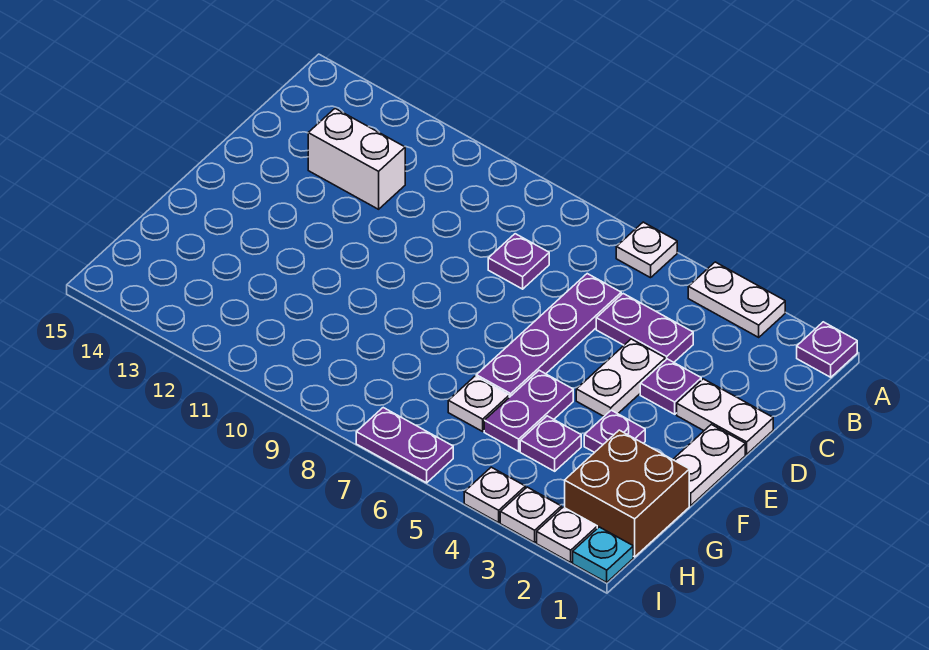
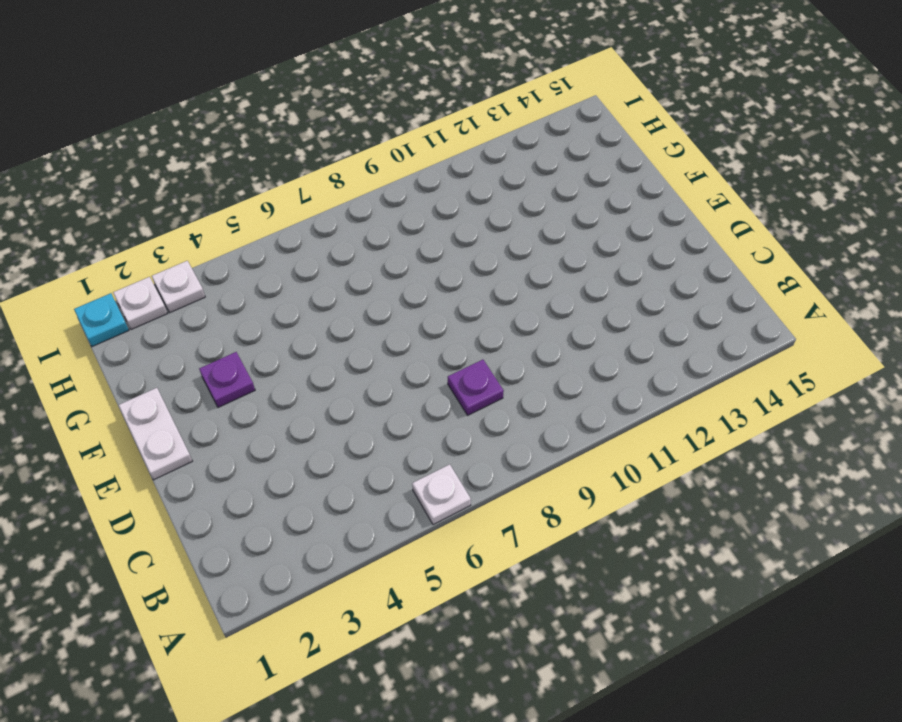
none -> purple 1x1 plate [797,322,857,377]
none -> white 1x2 plate [688,262,785,337]
none -> purple 1x2 plate [596,294,693,362]

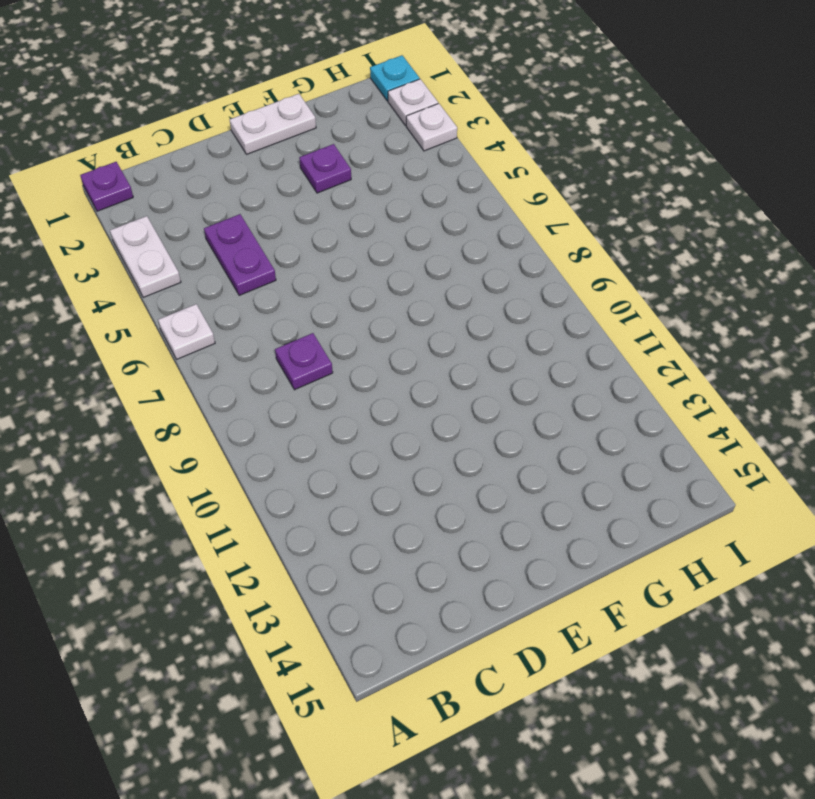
none -> purple 1x4 plate [476,274,621,397]
none -> white 1x2 brick [308,108,405,209]
none -> white 1x2 plate [677,379,773,454]

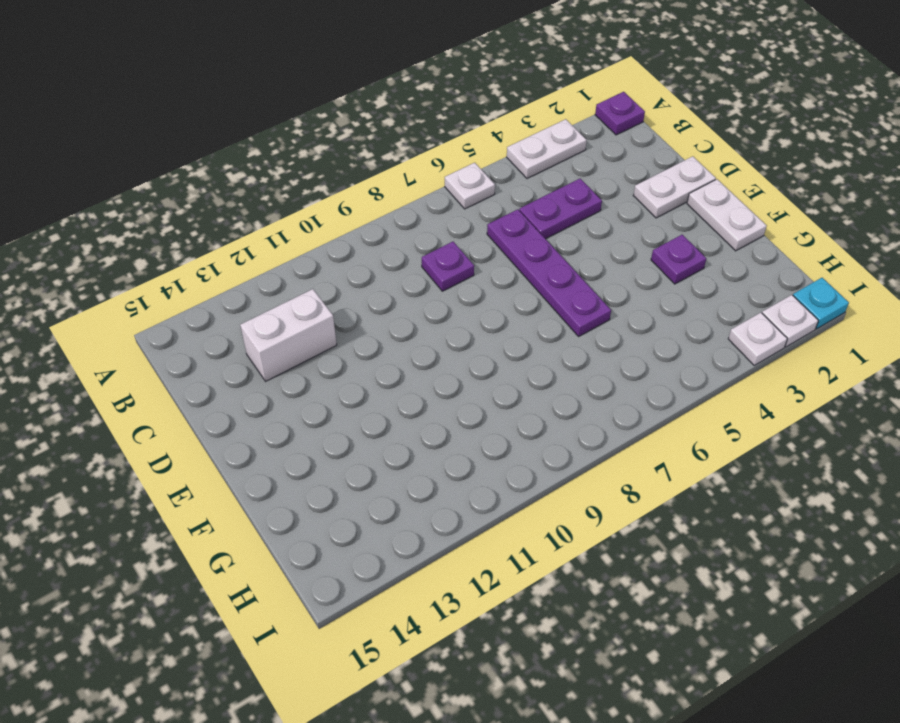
none -> purple 1x1 plate [640,359,701,414]
none -> white 1x2 plate [576,339,665,416]
none -> purple 1x2 plate [484,370,573,451]

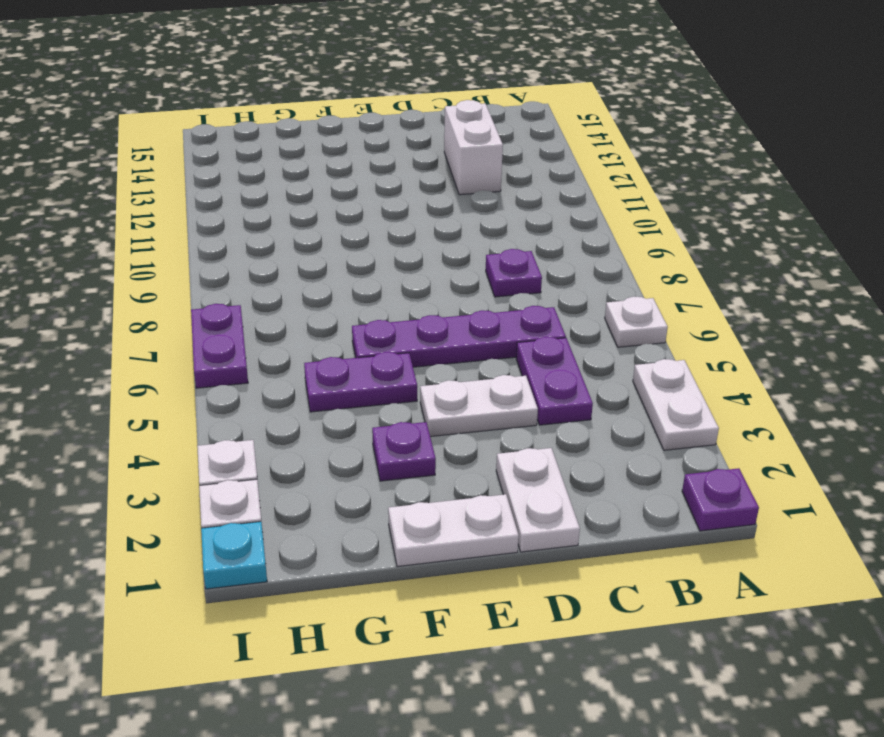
none -> purple 1x1 plate [640,359,701,414]
none -> brown 2x2 brick [565,430,689,557]
none -> purple 1x1 plate [520,416,581,471]

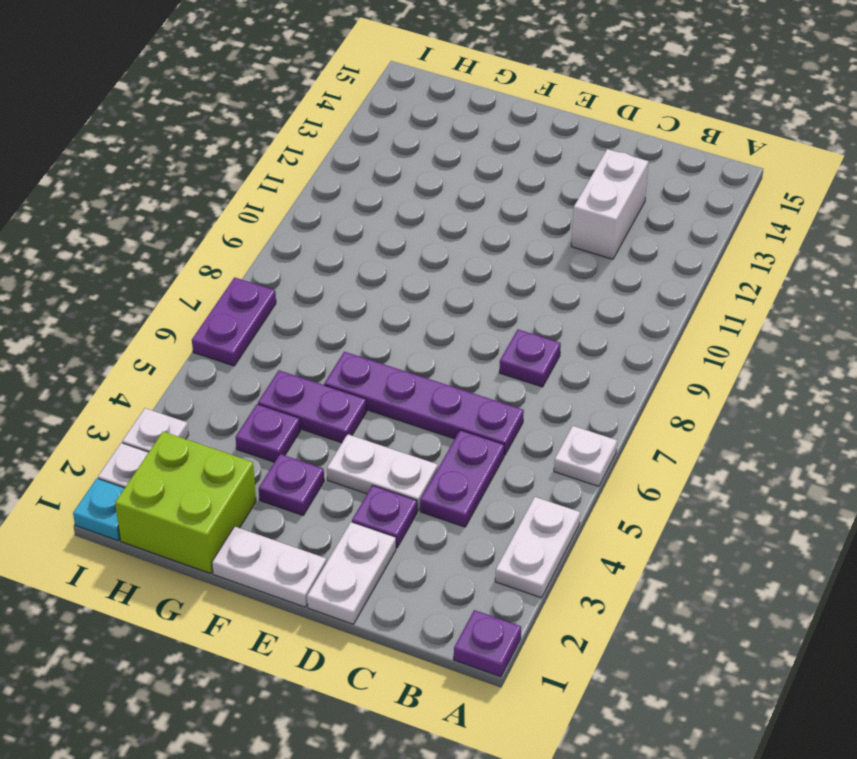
lime 2x2 brick [115,432,256,574] -> brown 2x2 brick [565,430,689,557]
none -> white 1x1 plate [448,376,509,431]
none -> white 1x1 plate [464,467,525,523]

